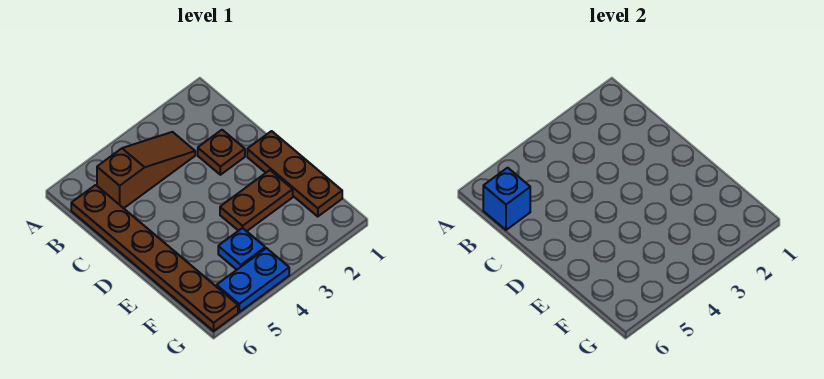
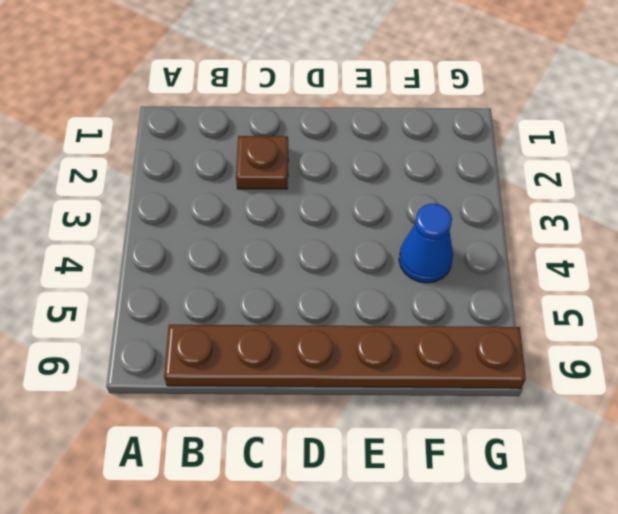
blue 1x1 cone [399,204,453,283] -> blue 1x1 plate [218,228,265,270]
none -> brown 1x3 slope [97,132,195,208]
none -> brown 1x3 plate [247,131,342,217]

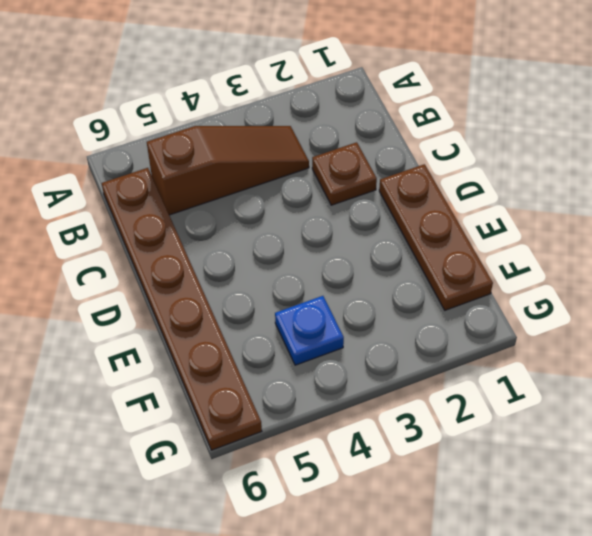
none -> brown 1x2 plate [220,170,293,231]
none -> blue 1x2 plate [217,248,289,312]

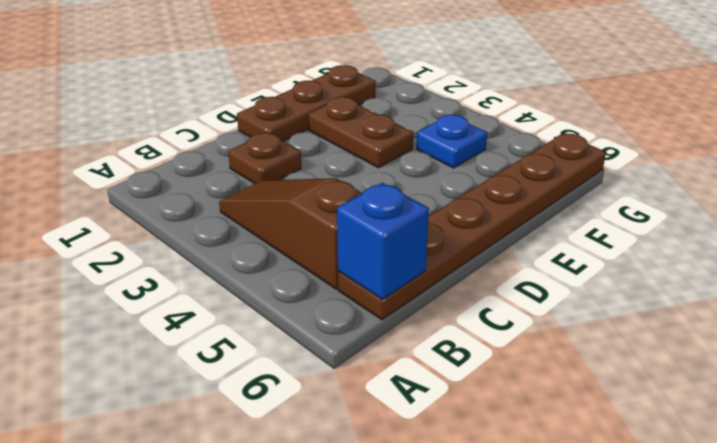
none -> blue 1x2 plate [217,248,289,312]

